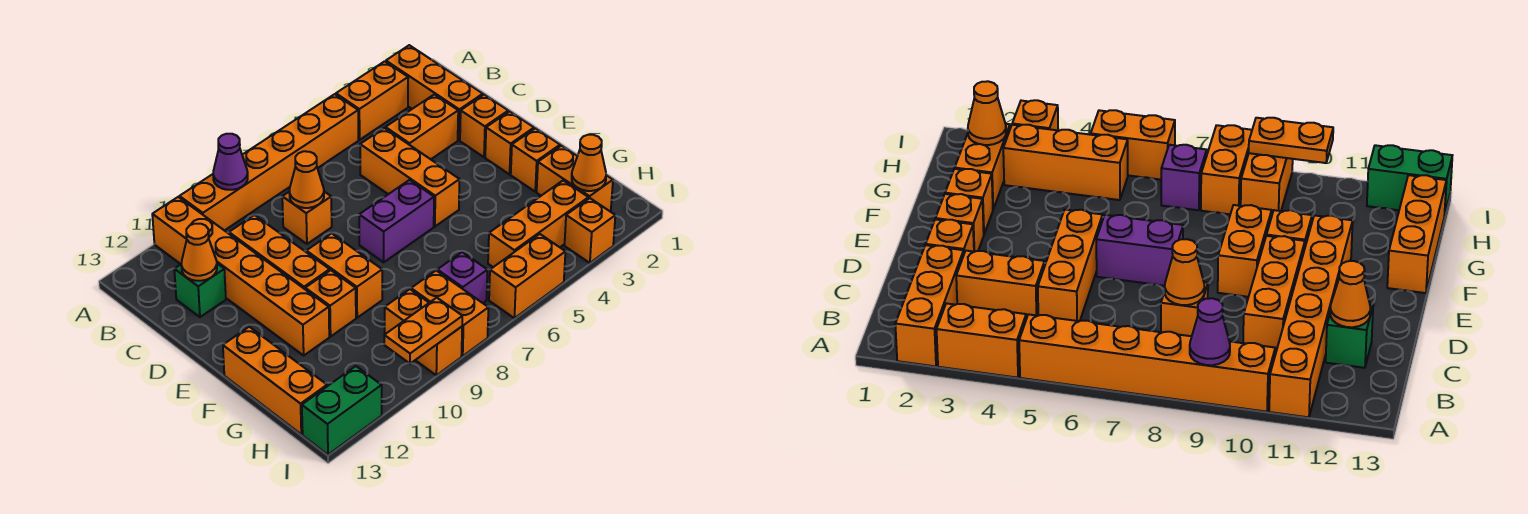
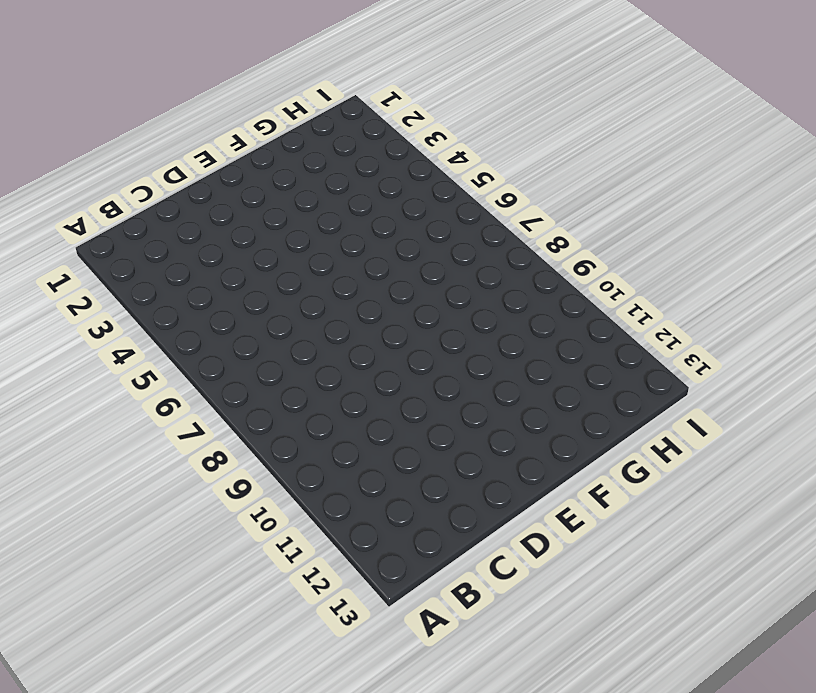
none -> orange 1x3 brick [386,45,483,140]
none -> orange 1x2 brick [336,61,408,140]
none -> orange 1x6 brick [179,94,358,231]

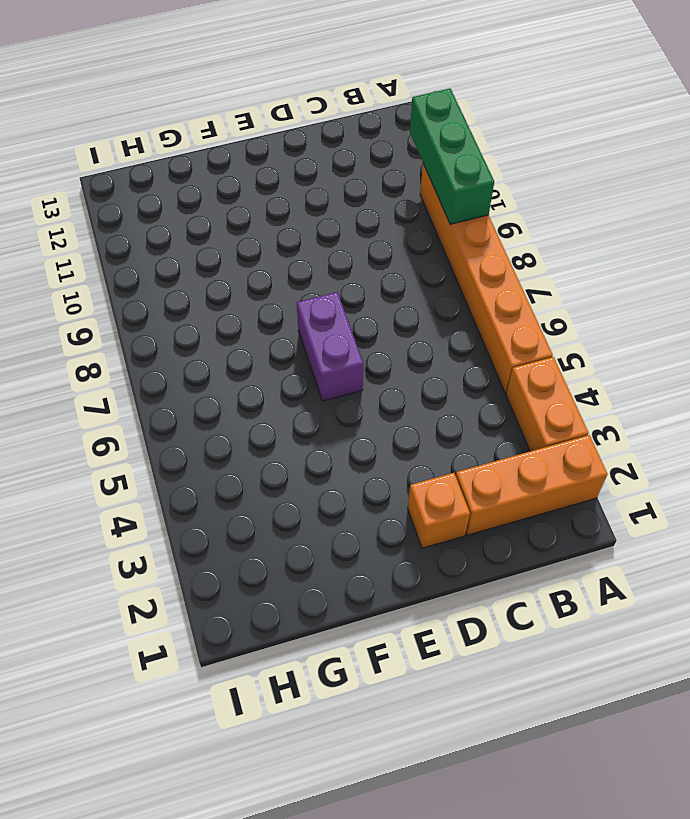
green 1x3 brick [410,89,494,224] -> purple 1x1 cone [213,134,248,190]
none -> orange 1x6 brick [152,197,329,355]
none -> orange 1x2 brick [386,94,458,159]
none -> orange 1x3 brick [360,128,460,227]

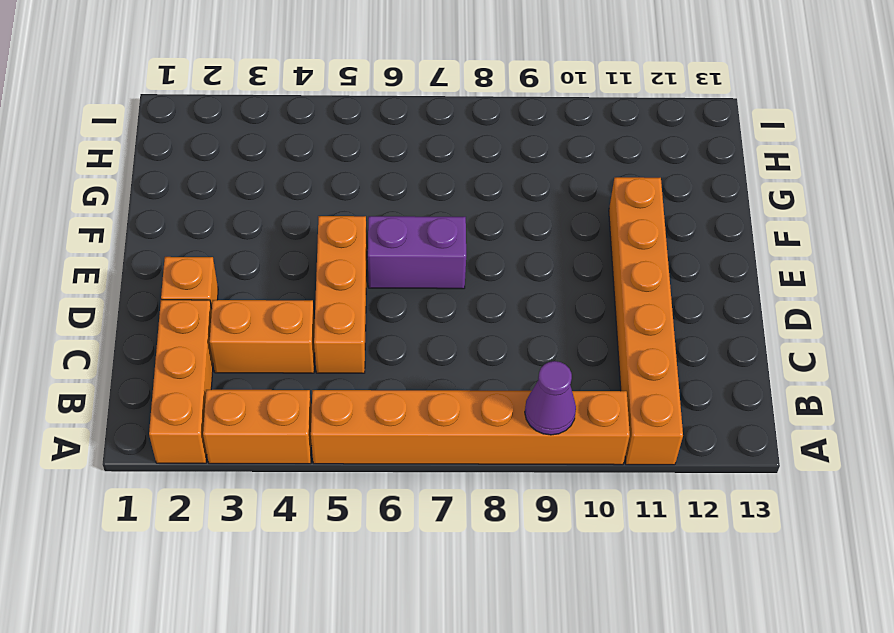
none -> orange 1x1 brick [282,192,332,244]
none -> orange 1x3 brick [229,215,330,289]
none -> green 1x1 brick [174,264,226,317]

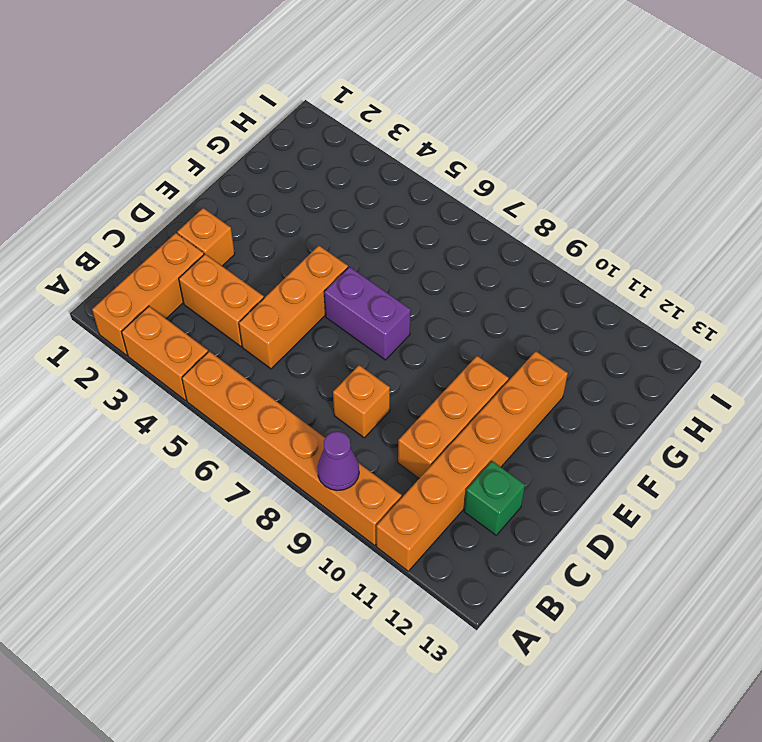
none -> orange 1x1 brick [485,111,534,174]
none -> orange 1x2 brick [306,233,382,318]
none -> orange 1x1 brick [511,128,560,192]

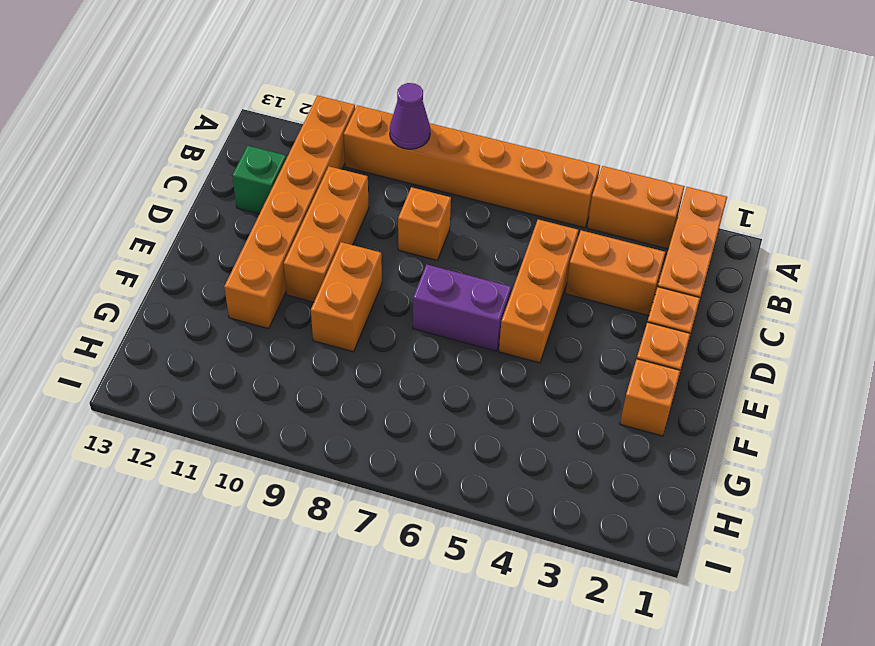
none -> orange 1x1 brick [305,270,356,336]
none -> orange 1x3 brick [223,327,327,434]
none -> orange 1x2 brick [537,146,613,211]

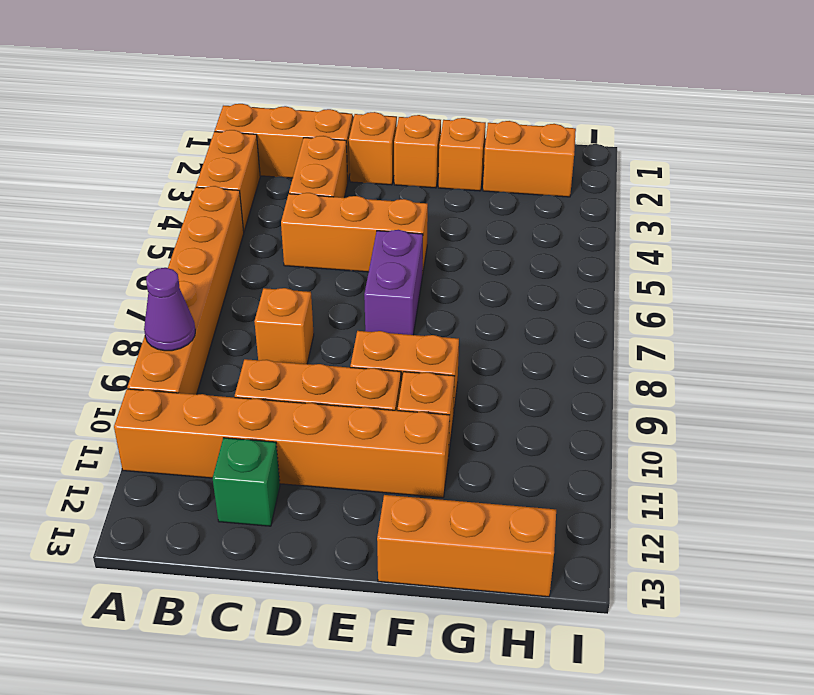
none -> orange 1x3 brick [488,180,588,267]
none -> purple 1x1 brick [437,252,487,303]
none -> orange 1x2 brick [411,271,488,356]

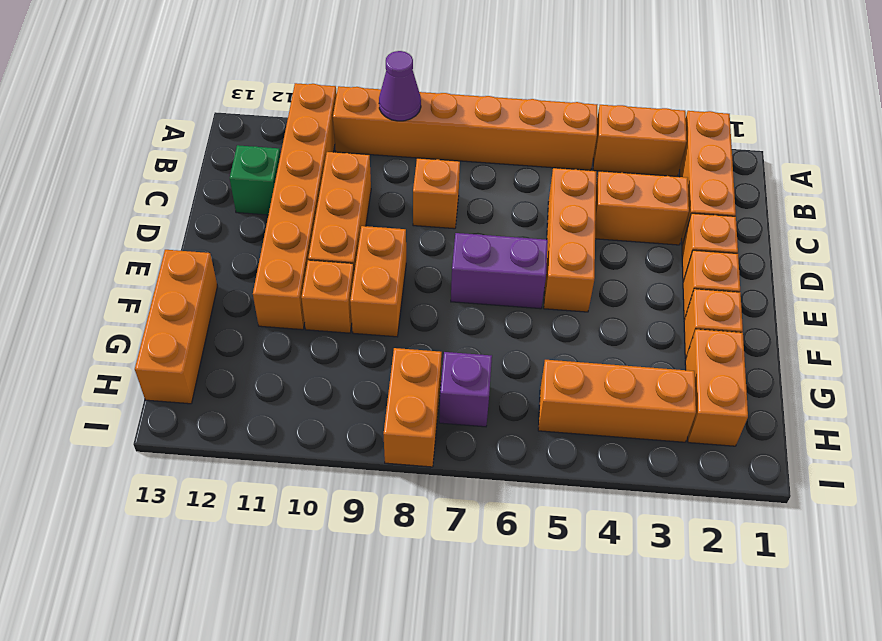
none -> orange 1x2 brick [385,289,462,375]
none -> orange 1x1 brick [564,198,615,263]
none -> orange 1x2 brick [489,234,565,318]

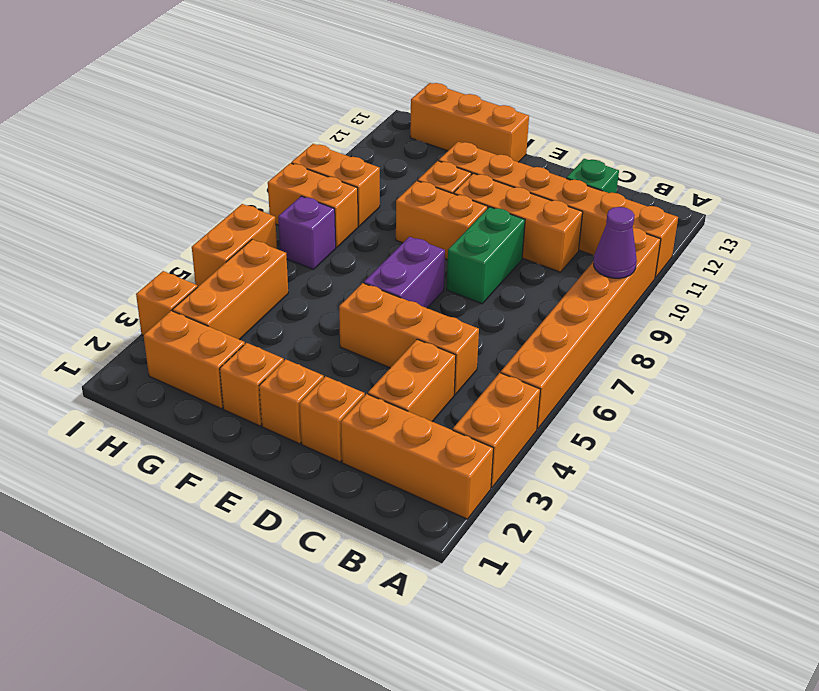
green 1x2 brick [447,207,525,304] -> green 1x2 brick moved to [302,366,382,455]
none -> orange 1x1 brick [282,192,332,244]
none -> orange 1x1 cone [289,151,324,208]
none -> orange 1x1 cone [181,224,217,281]

